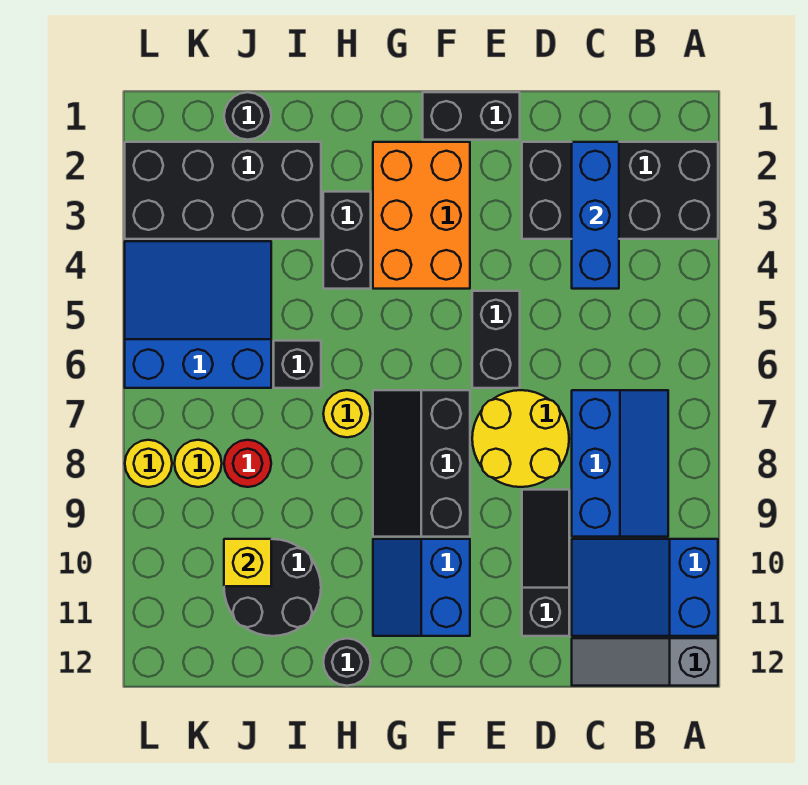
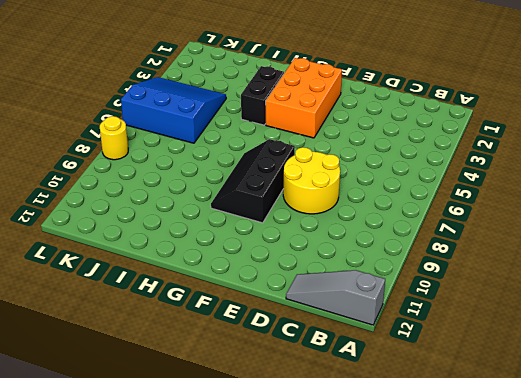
none -> black 2x4 brick [522,142,718,239]
none -> blue 2x3 slope [572,539,718,636]
none -> blue 2x3 slope [572,390,668,537]

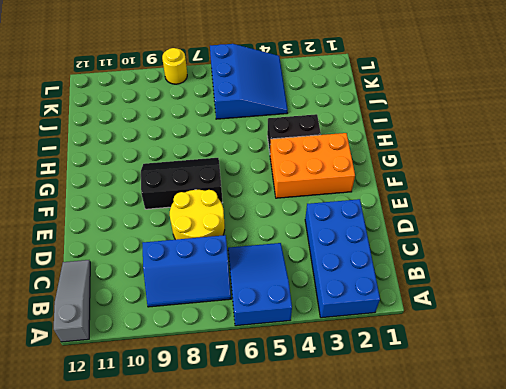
blue 2x4 brick [305,199,380,318] -> black 2x4 brick [522,142,718,239]
blue 2x3 slope [228,243,292,326] -> blue 2x3 slope moved to [572,539,718,636]
none -> black 1x3 slope [522,490,569,636]
none -> black 1x2 brick [423,92,520,140]
none -> black 1x2 brick [472,291,520,388]

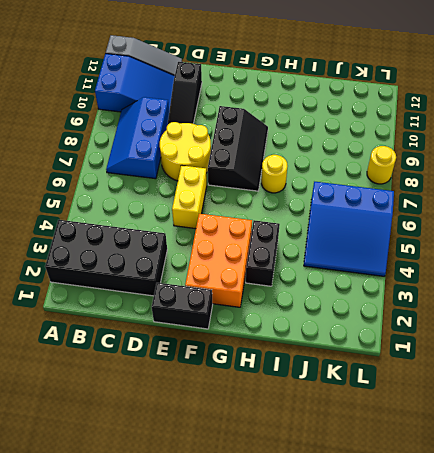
yellow 1x2 brick [172,165,207,229] -> black 1x2 brick [472,291,520,388]
none -> blue 2x2 slope [373,539,470,636]
none -> black 1x1 round brick [323,639,371,686]
none -> black 2x4 brick [125,142,321,239]

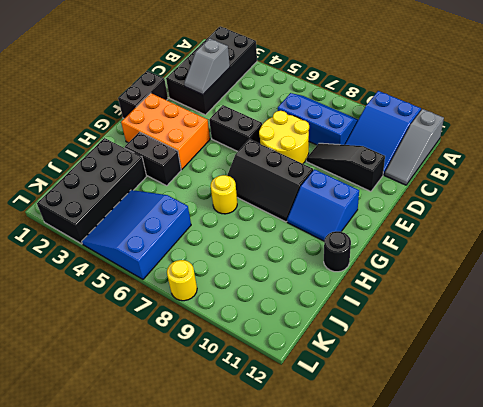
grey 1x2 slope [184,38,230,95] -> blue 1x3 brick [572,142,619,289]
none -> black 1x1 brick [274,341,321,388]
none -> black 2x2 round brick [224,539,321,636]
none -> black 1x1 round brick [224,92,271,140]

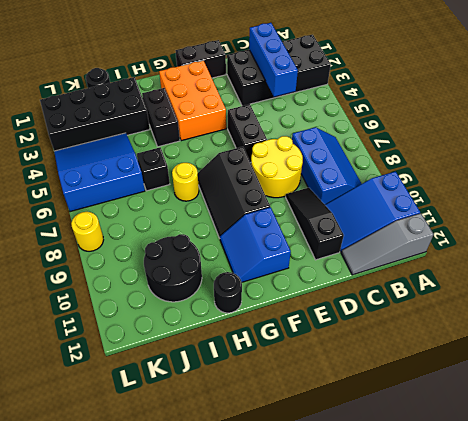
none -> red 1x1 round brick [224,440,271,487]
none -> yellow 1x1 round brick [174,440,222,487]
none -> yellow 1x1 brick [224,539,271,586]

